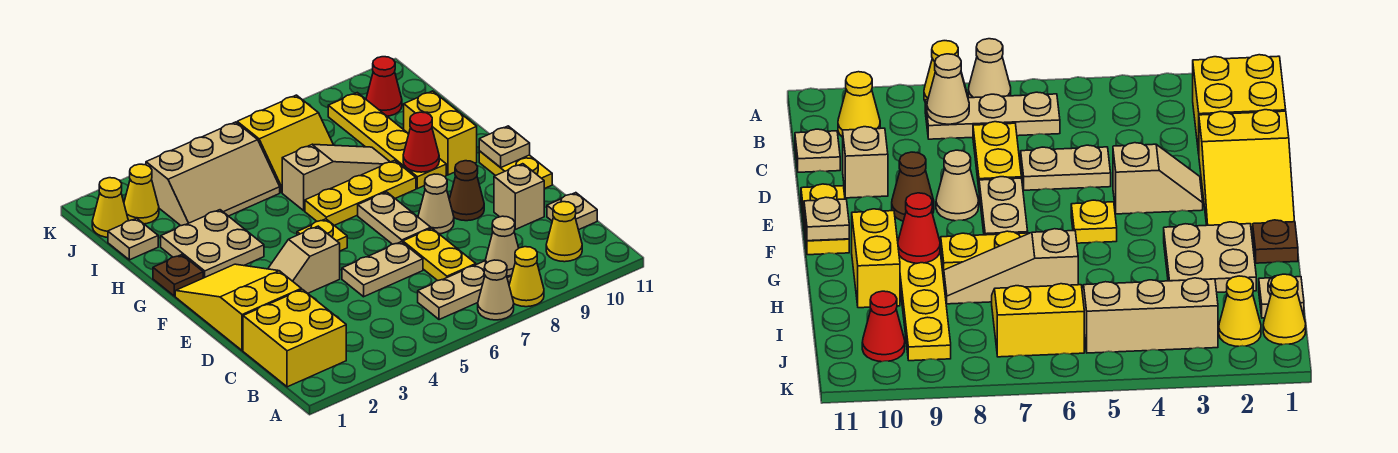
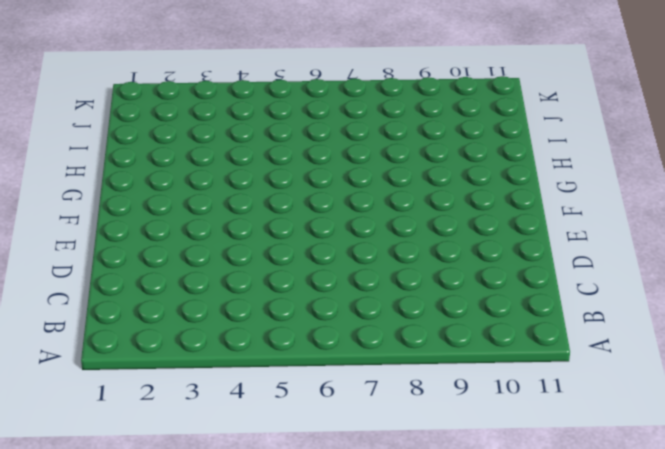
none -> tan 1x1 cone [478,260,514,320]
none -> yellow 1x1 cone [509,247,544,307]
none -> yellow 2x2 brick [243,289,346,387]
none -> tan 1x3 plate [418,261,512,320]

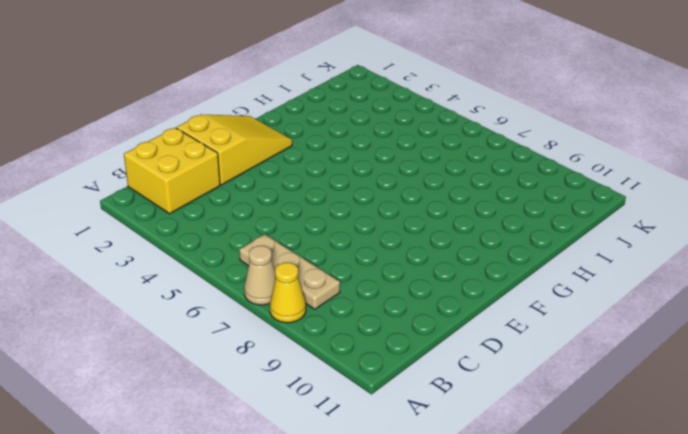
none -> yellow 1x1 cone [546,202,582,262]
none -> yellow 1x2 plate [403,228,476,281]
none -> tan 1x1 plate [547,193,597,230]
none -> tan 1x2 plate [342,242,423,297]

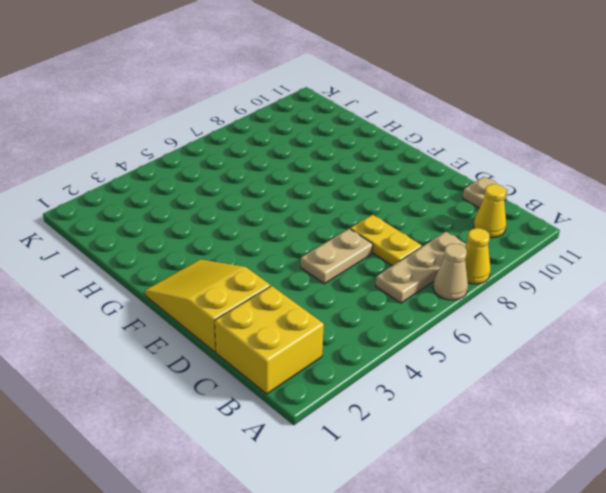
none -> tan 1x1 brick [494,164,544,229]
none -> tan 1x2 slope [268,226,340,293]
none -> tan 1x2 plate [358,192,431,244]
none -> tan 1x1 cone [418,174,454,234]

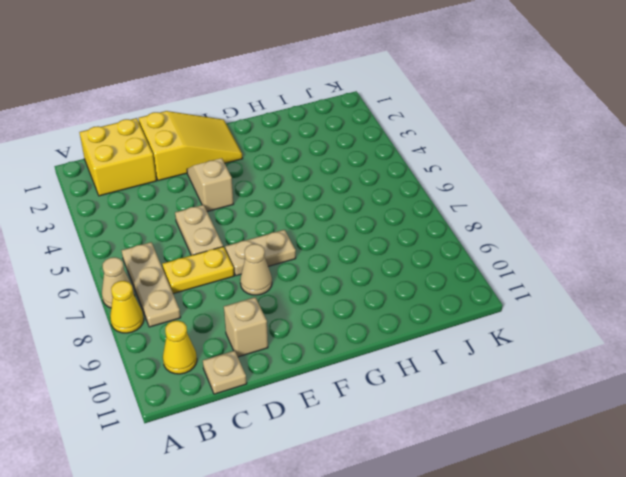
none -> brown 1x1 cone [449,161,484,221]
none -> yellow 1x2 plate [479,151,552,189]
none -> yellow 1x1 plate [297,219,347,251]
none -> brown 1x1 plate [153,255,203,296]

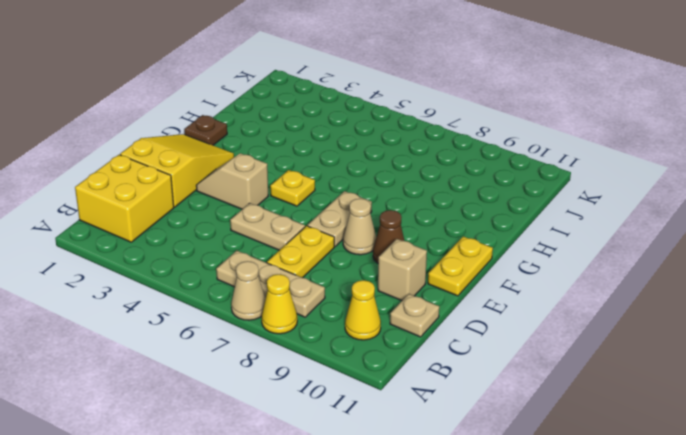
none -> tan 2x2 plate [161,210,264,278]
none -> yellow 1x3 plate [305,160,416,225]
none -> yellow 1x4 plate [328,93,446,189]
none -> yellow 1x2 brick [404,91,477,175]

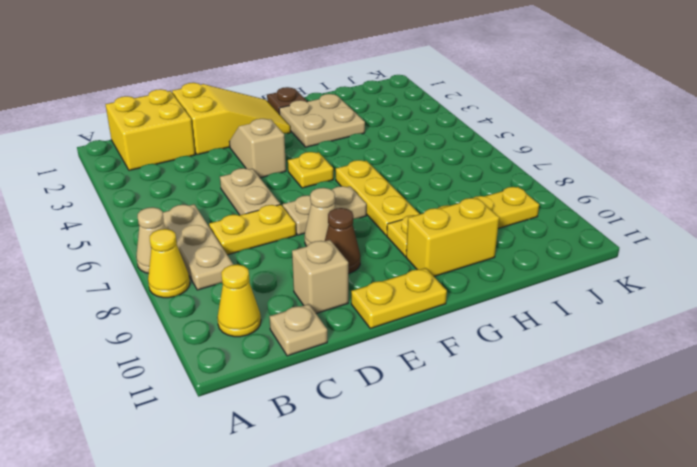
none -> tan 1x3 slope [282,144,390,211]
none -> tan 1x1 plate [108,218,158,260]
none -> tan 2x3 slope [146,122,280,226]
none -> yellow 2x2 slope [237,95,333,193]

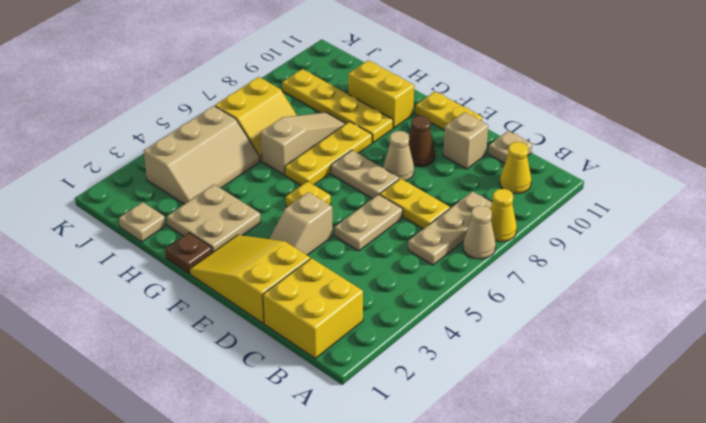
none -> yellow 1x1 cone [92,178,128,237]
none -> yellow 1x1 cone [124,164,159,224]
none -> red 1x1 cone [366,57,402,116]
none -> tan 1x1 cone [486,216,519,276]

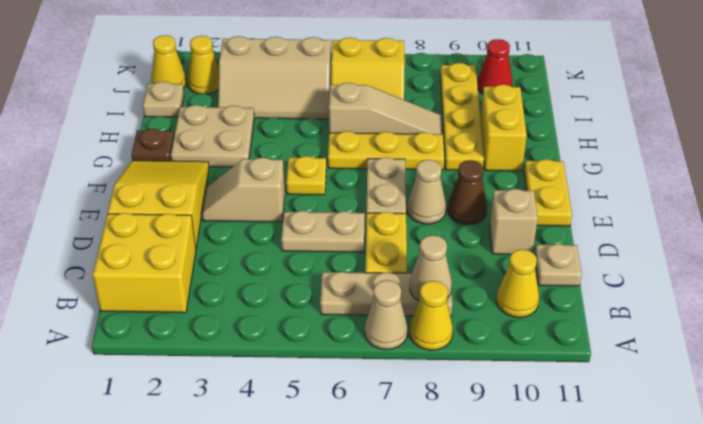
none -> tan 1x1 plate [479,126,530,168]
none -> red 1x1 cone [403,112,439,172]

